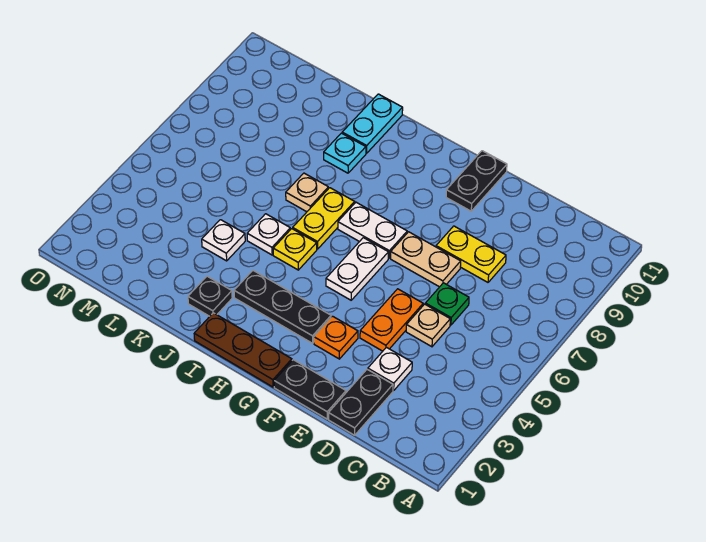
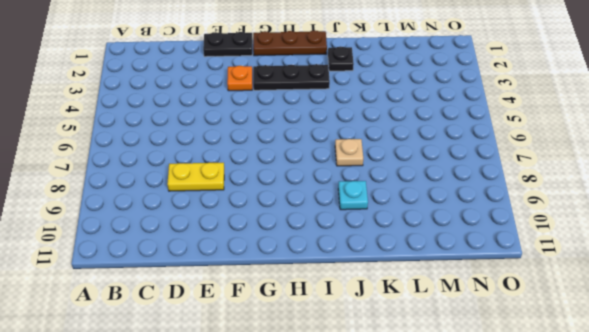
none -> black 1x2 plate [329,370,393,435]
none -> white 1x1 plate [368,347,412,390]
none -> tan 1x1 plate [406,304,450,347]

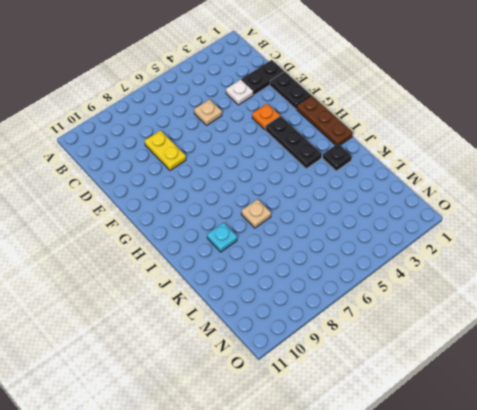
none -> green 1x1 plate [425,283,469,325]
none -> orange 1x2 plate [360,289,423,351]
none -> tan 1x2 plate [391,232,461,287]

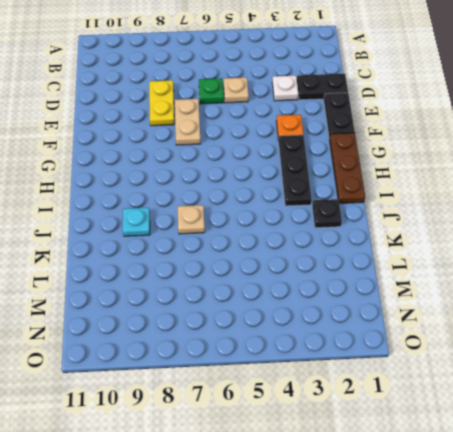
none -> orange 1x2 plate [360,289,423,351]
none -> black 1x2 plate [446,151,507,211]
none -> white 1x2 plate [326,238,388,300]

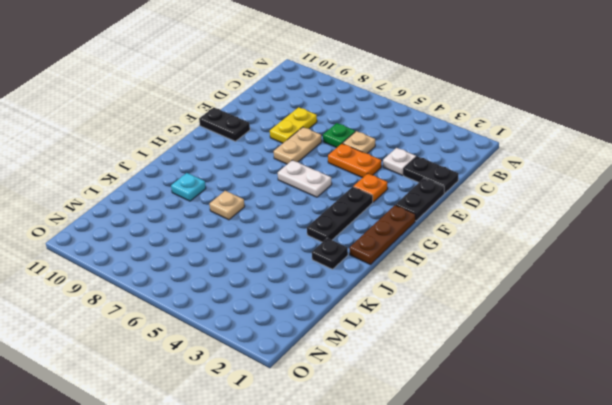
none -> white 1x2 plate [338,202,407,258]
none -> yellow 1x1 plate [273,229,317,270]
none -> yellow 1x2 plate [293,188,355,249]

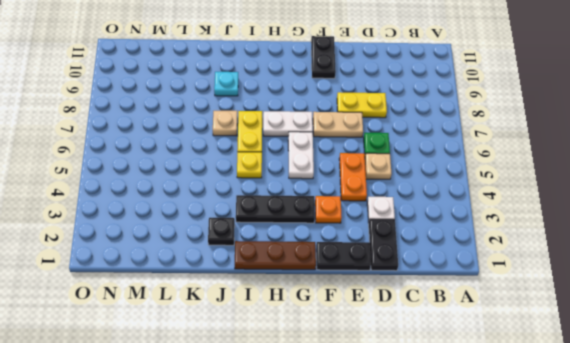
none -> white 1x1 plate [247,214,290,255]
none -> cyan 1x2 plate [342,94,403,153]
none -> white 1x1 plate [202,220,245,261]

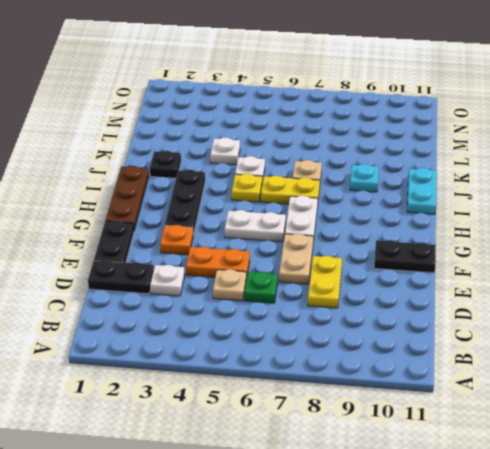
cyan 1x2 plate [407,168,437,214] -> cyan 1x2 plate turned to [342,94,403,153]

